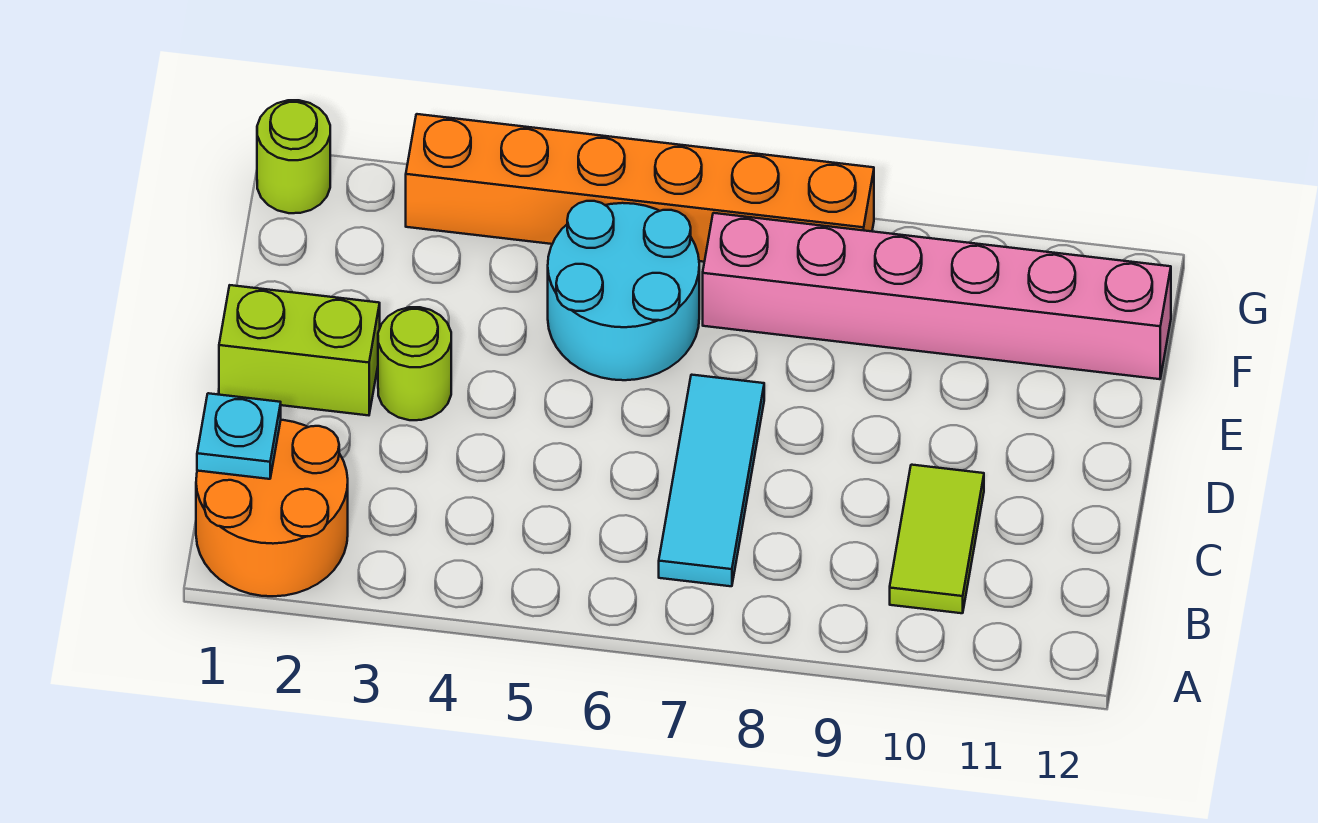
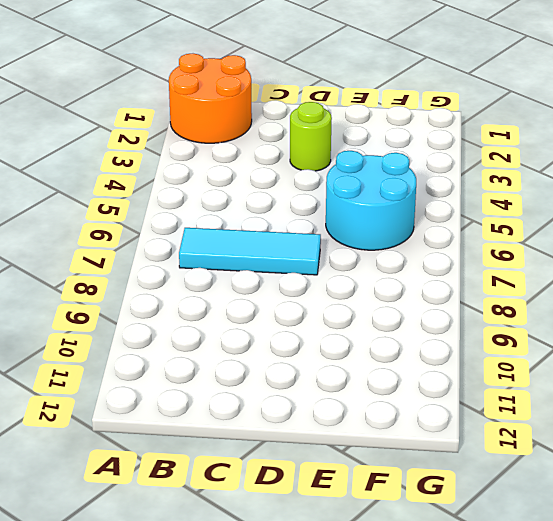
none -> lime 1x2 tile [890,465,984,613]
none -> lime 1x2 brick [219,285,380,415]

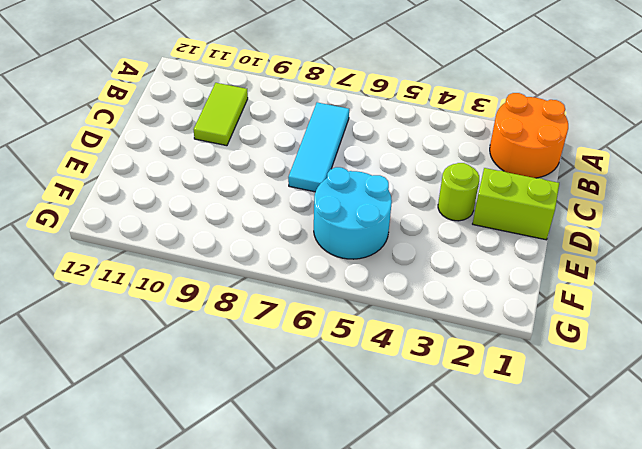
none -> pink 1x6 brick [703,213,1171,379]
none -> lime 1x1 round brick [257,100,330,213]

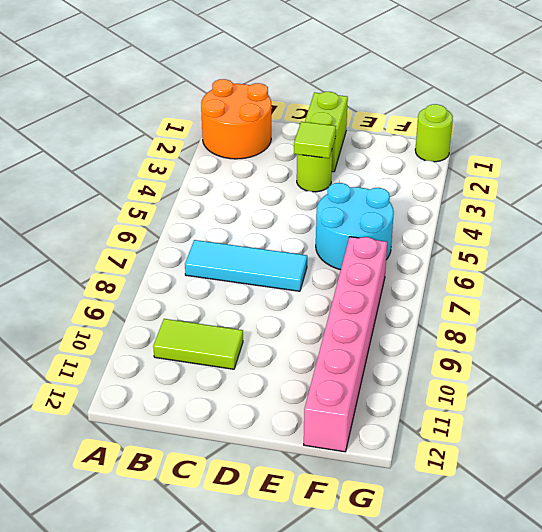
lime 1x1 tile [294,122,336,158] -> none
none -> orange 1x6 brick [406,114,874,262]
none -> cyan 1x1 plate [197,393,281,479]

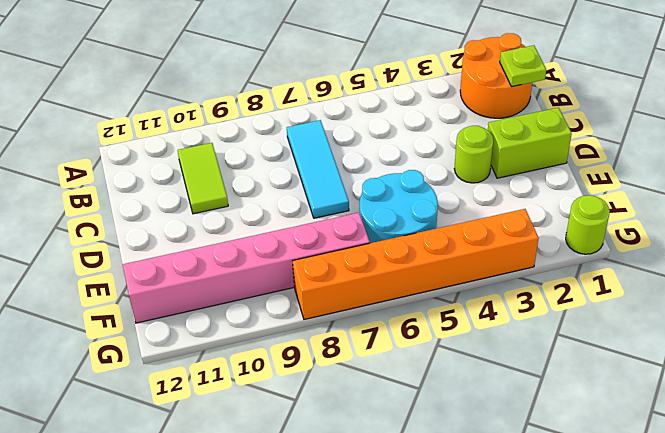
lime 1x1 plate [500,45,546,87] -> cyan 1x1 plate [197,393,281,479]

